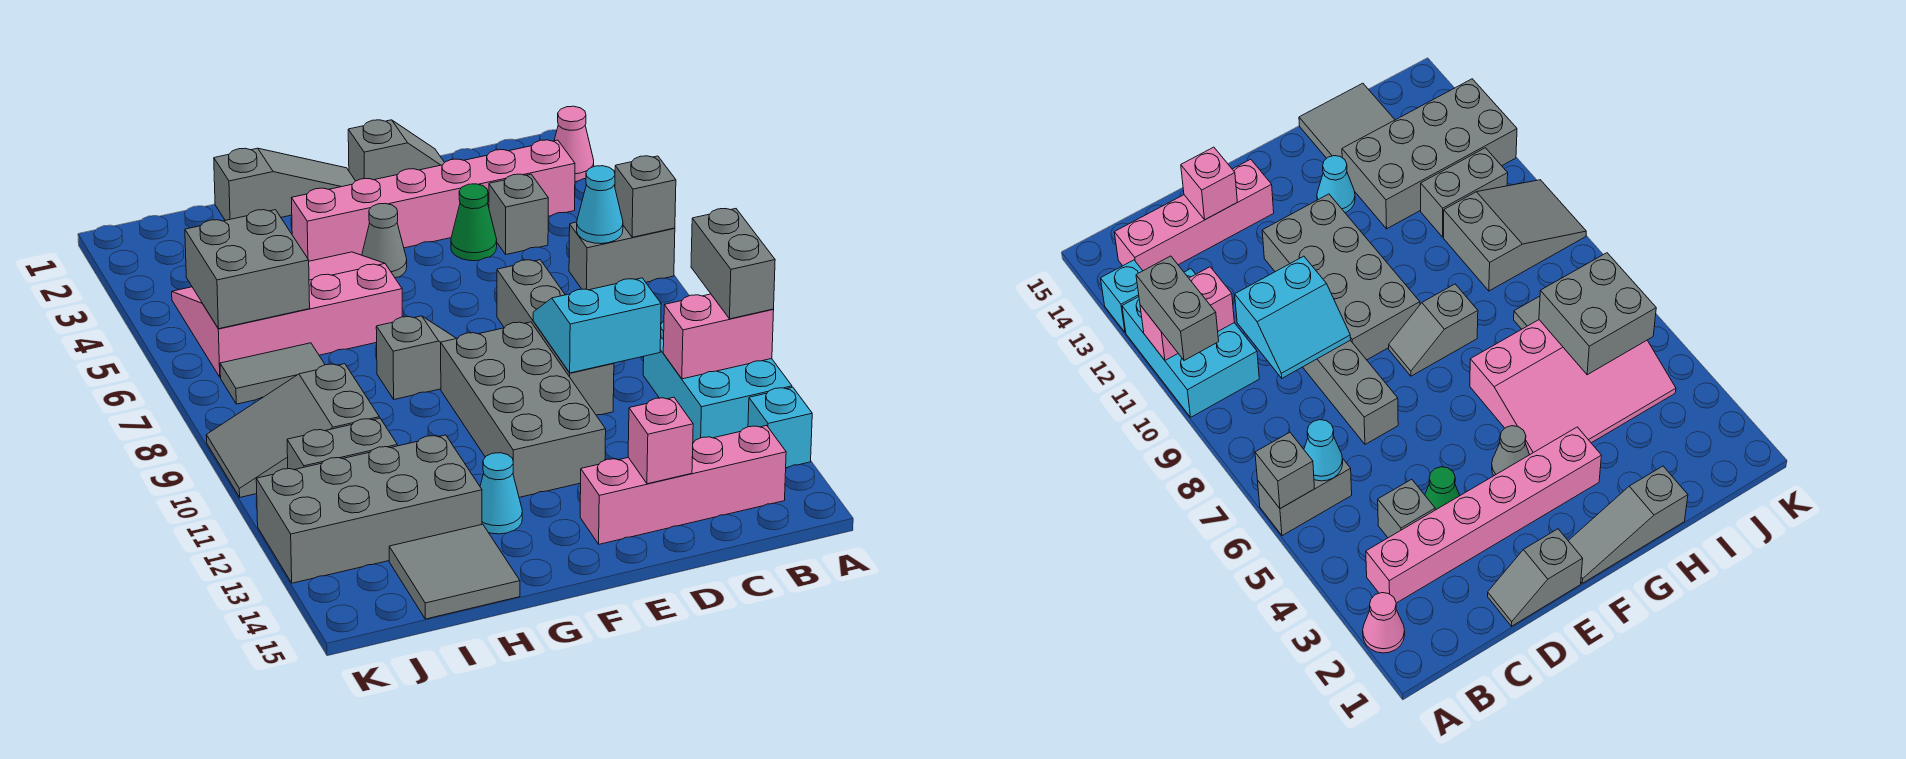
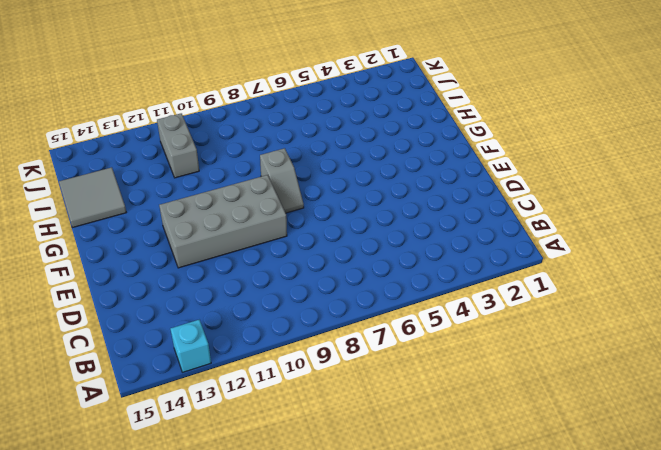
none -> pink 1x1 cone [554,106,594,182]
none -> grey 1x2 brick [569,222,675,290]
none -> cyan 2x3 brick [643,321,792,442]

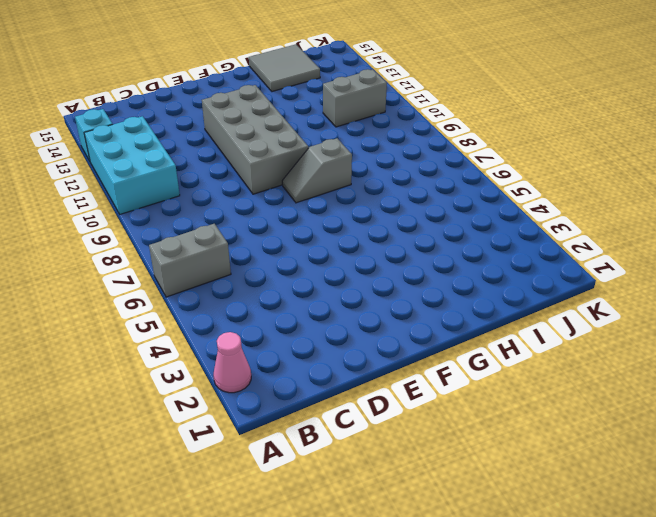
none -> pink 1x6 brick [292,140,575,261]
none -> pink 1x4 brick [580,425,786,544]
none -> grey 1x1 brick [489,174,548,254]

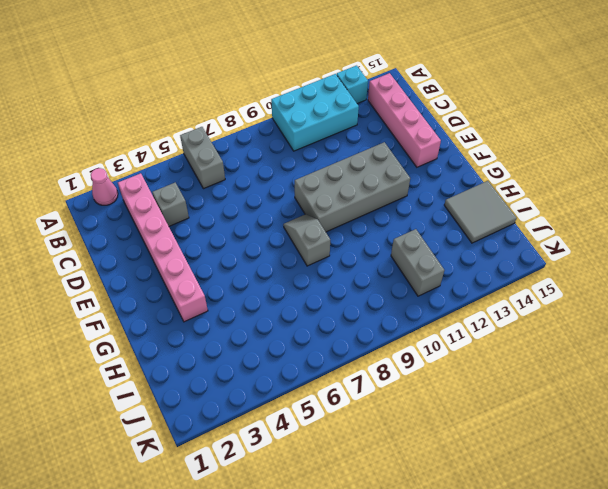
none -> grey 1x2 slope [348,120,445,181]
none -> green 1x1 cone [451,184,497,261]
none -> grey 1x4 brick [497,260,614,415]

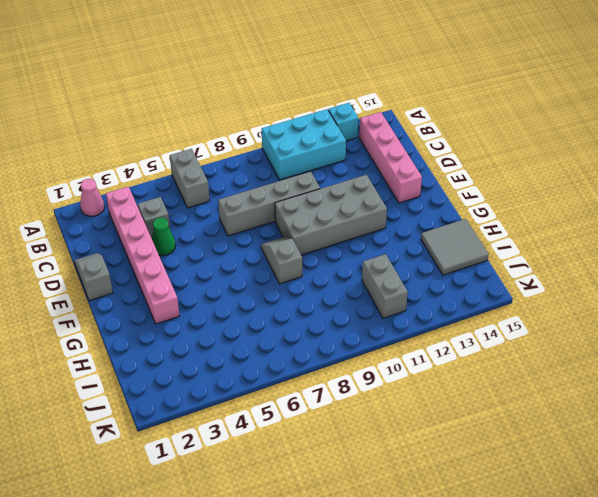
none -> grey 1x3 slope [214,148,355,220]
none -> grey 1x1 cone [362,203,407,278]
none -> pink 3x4 slope [172,252,402,377]

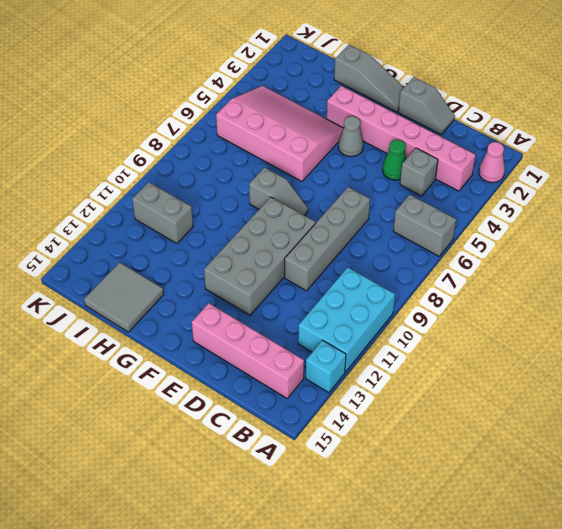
none -> cyan 1x1 cone [480,453,522,534]
none -> grey 2x4 brick [256,435,482,583]
none -> grey 1x2 tile [220,343,325,404]

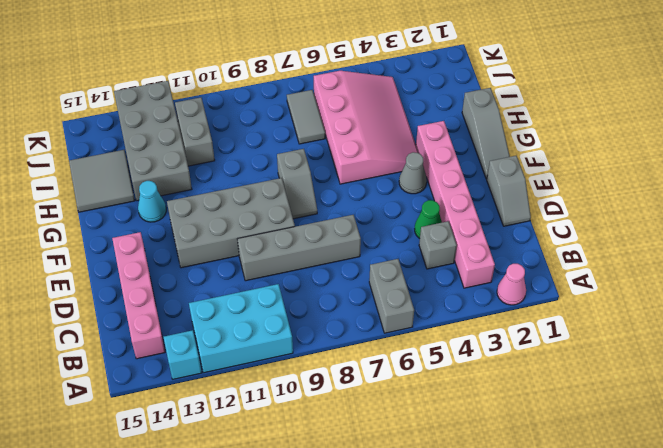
none -> grey 2x3 slope [206,364,379,497]
none -> grey 1x1 brick [615,156,676,237]
none -> pink 1x2 brick [663,294,774,379]

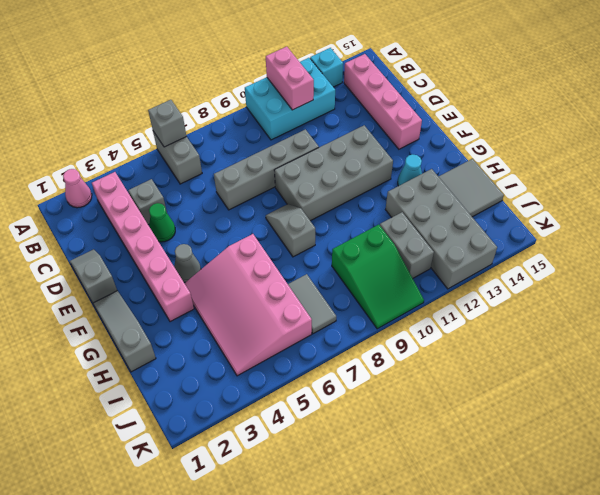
green 2x3 slope [332,225,424,329] -> grey 2x3 slope [206,364,379,497]
none -> cyan 1x1 cone [577,166,623,244]
none -> cyan 2x2 slope [533,278,661,373]
none -> pink 1x1 brick [628,397,693,484]

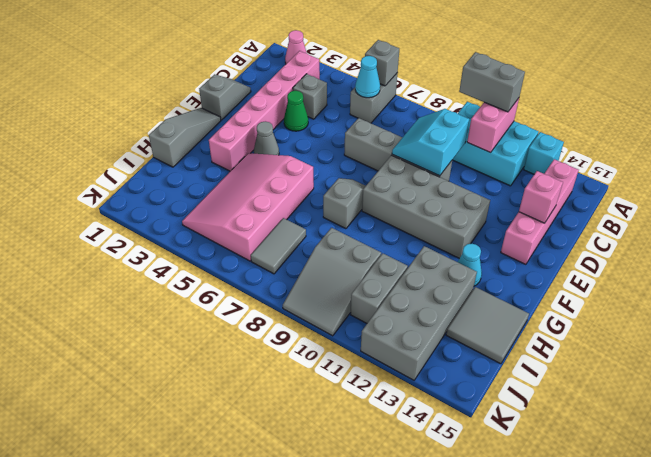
none -> grey 2x2 brick [185,210,310,329]

